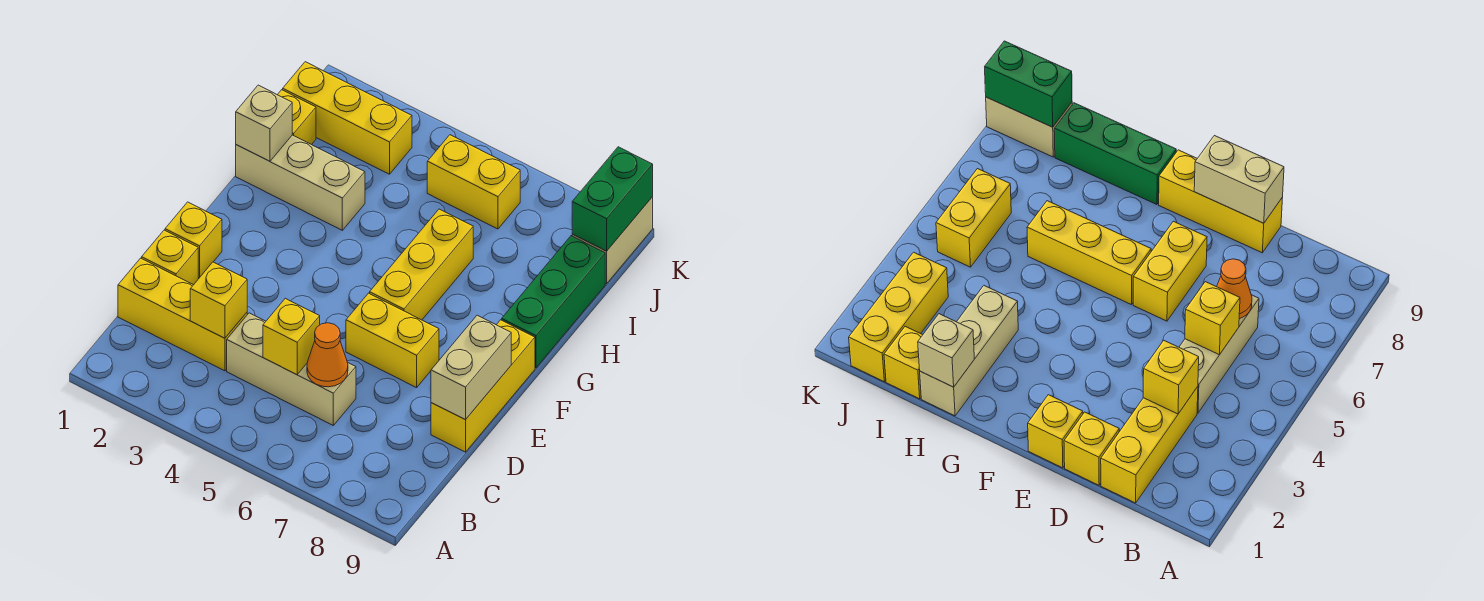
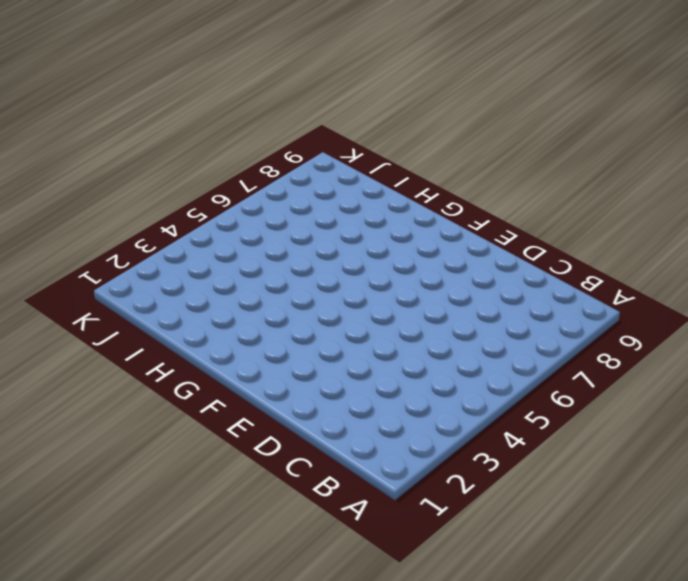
none -> yellow 1x3 brick [118,258,247,371]
none -> tan 1x3 brick [227,313,356,425]
none -> yellow 1x1 brick [142,230,198,285]

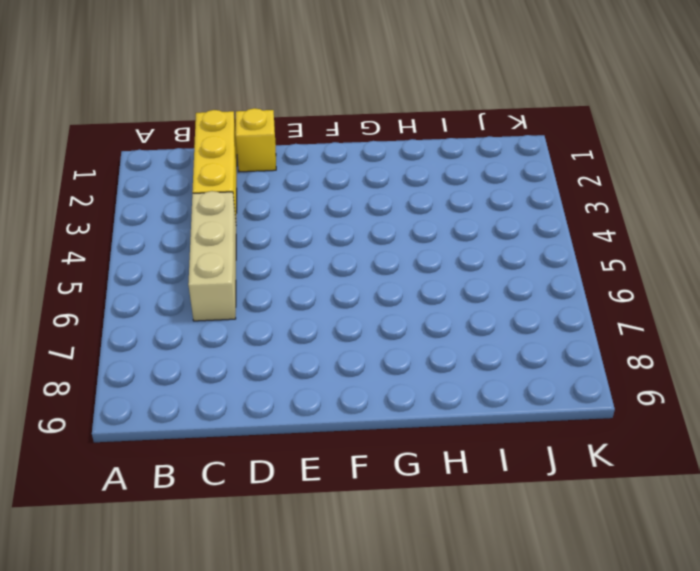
none -> yellow 1x3 brick [431,320,535,452]
none -> yellow 1x1 brick [165,202,222,278]
none -> yellow 1x2 brick [346,293,439,388]

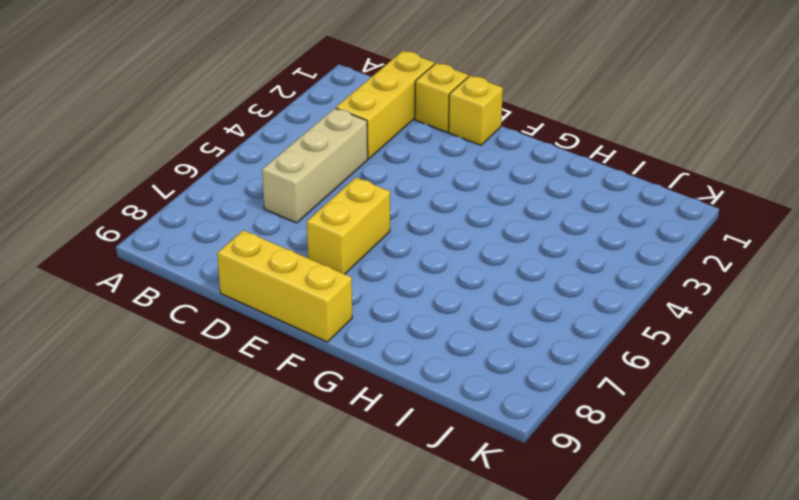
none -> yellow 1x3 brick [370,209,473,320]
none -> green 1x3 brick [502,236,605,368]
none -> tan 1x3 brick [236,135,365,230]

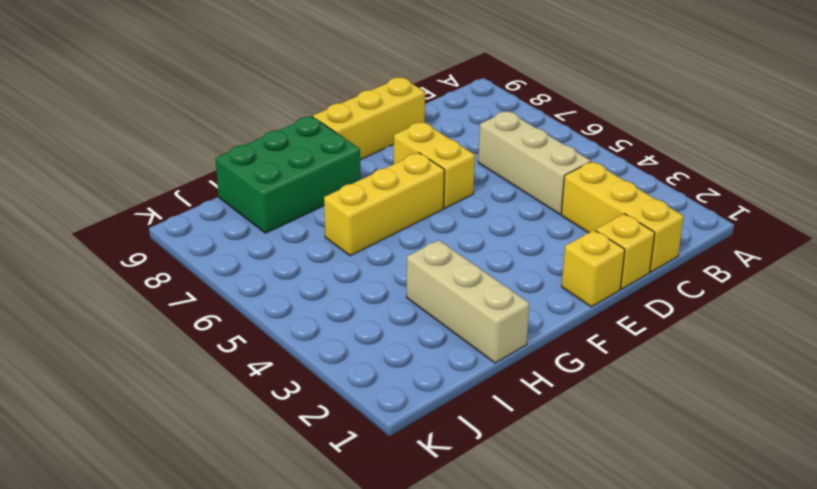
green 2x3 brick [216,116,360,233] -> green 1x3 brick [502,236,605,368]
none -> yellow 1x1 brick [277,90,316,145]
none -> yellow 1x3 brick [283,62,412,174]
none -> yellow 1x2 brick [427,135,520,229]

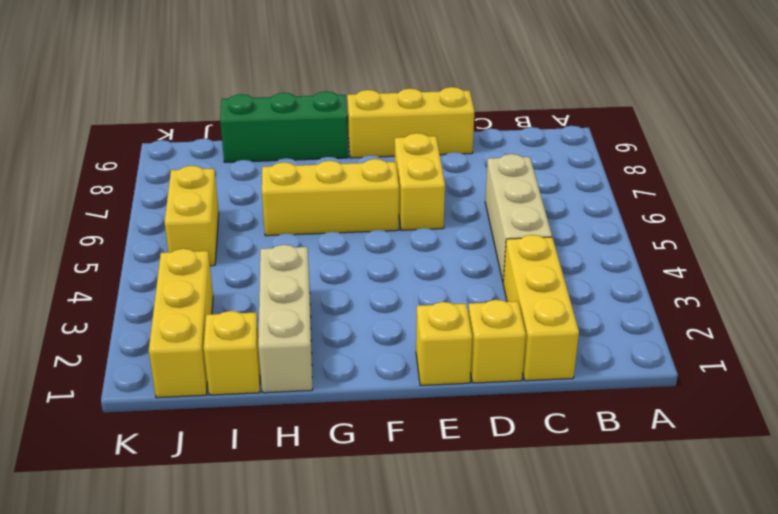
none -> tan 1x2 brick [572,197,653,284]
none -> yellow 1x1 brick [190,262,247,338]
none -> yellow 1x1 brick [263,298,320,375]

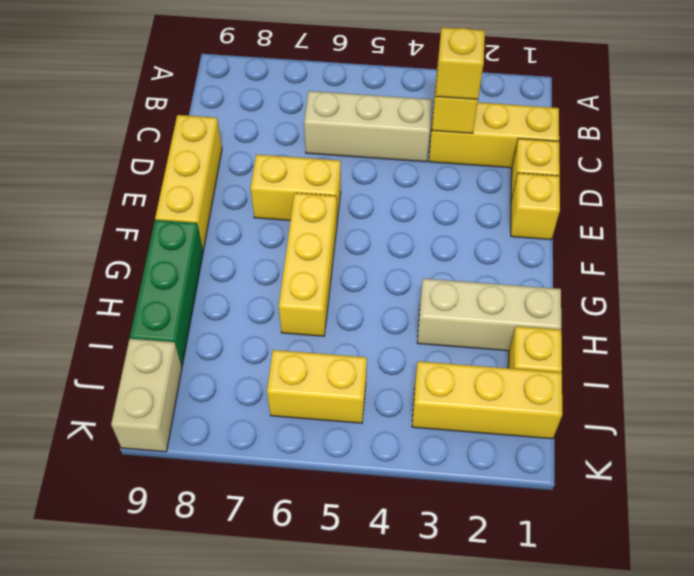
yellow 1x1 brick [436,28,485,99] -> yellow 1x1 brick moved to [263,298,320,375]
none -> orange 1x1 cone [307,323,348,387]
none -> tan 1x2 brick [431,315,511,420]
none -> tan 1x1 brick [236,85,292,161]

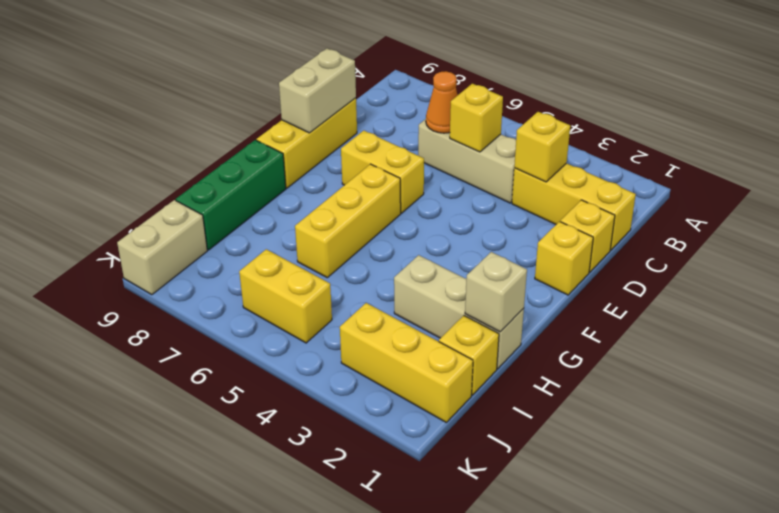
none -> green 1x2 brick [572,147,653,251]

